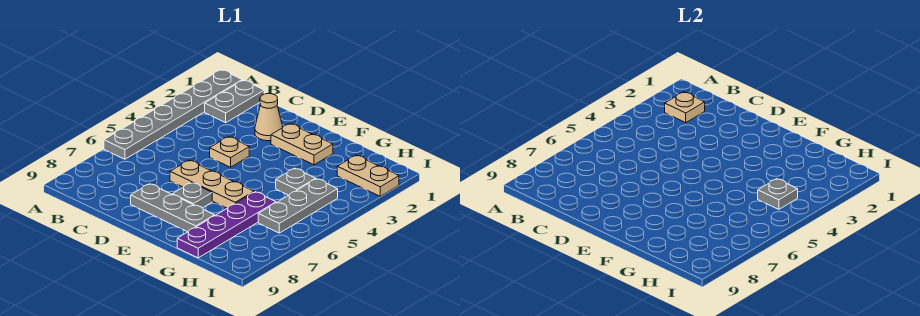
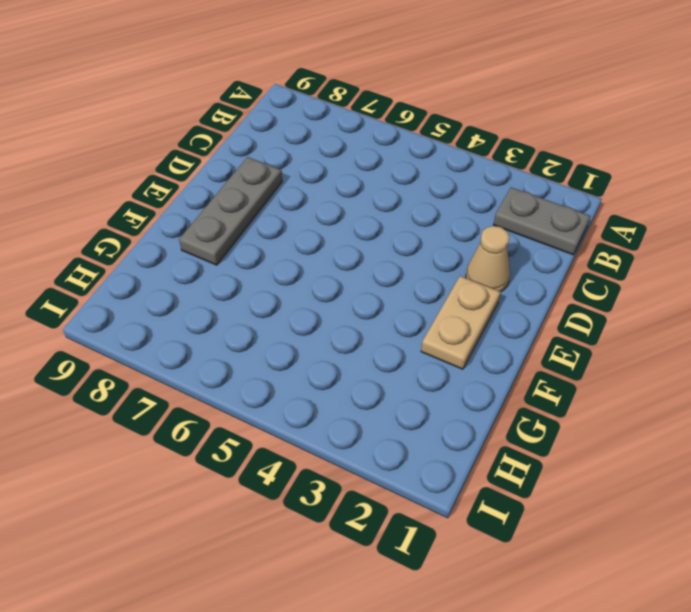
none -> grey 1x6 plate [104,70,242,159]
none -> tan 1x1 plate [210,137,249,167]
none -> tan 1x3 plate [170,160,254,208]

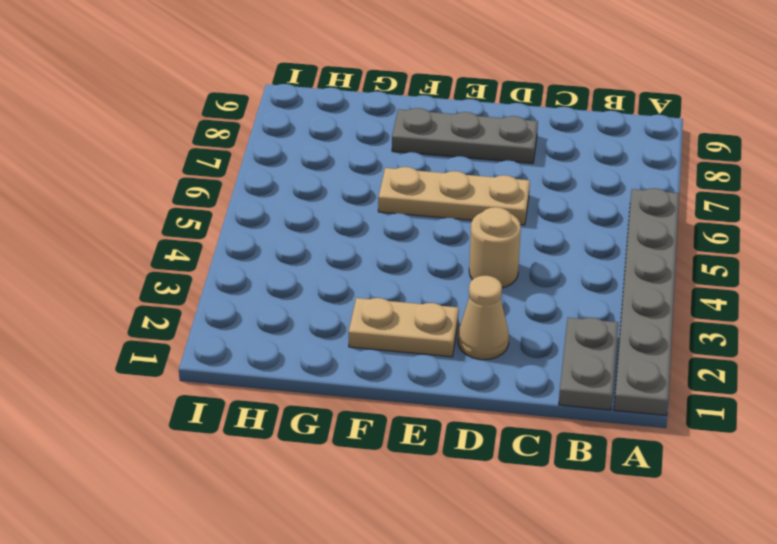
tan 1x1 round brick [469,207,521,288] -> tan 1x1 plate [210,137,249,167]
none -> grey 1x1 plate [172,183,212,208]
none -> grey 1x1 plate [276,168,316,195]
none -> purple 1x4 plate [177,192,276,258]

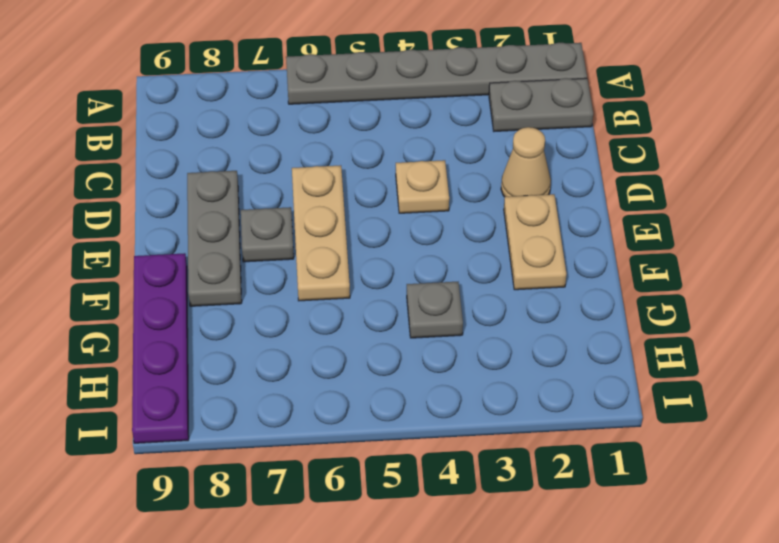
purple 1x4 plate [132,253,189,443] -> purple 1x4 plate turned to [177,192,276,258]
none -> tan 1x2 plate [337,155,399,196]
none -> grey 1x3 plate [258,179,338,233]
none -> tan 1x1 plate [665,92,705,123]

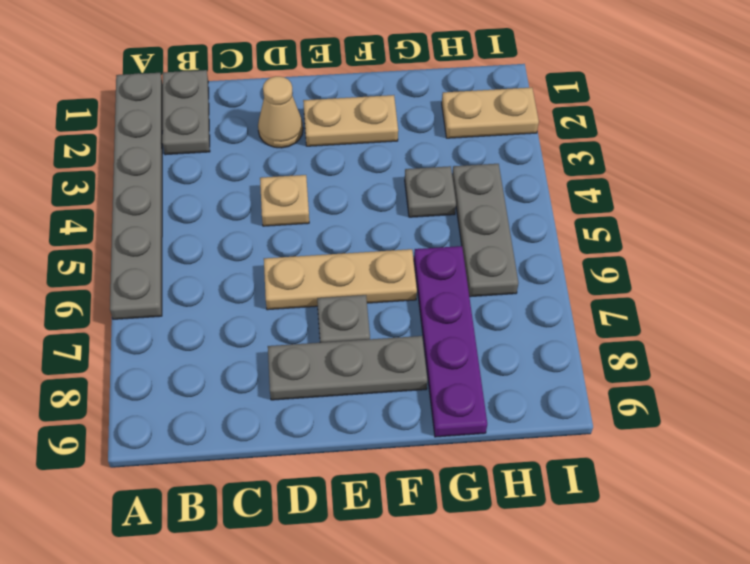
none -> tan 1x1 plate [665,92,705,123]
none -> grey 1x1 plate [758,179,798,209]

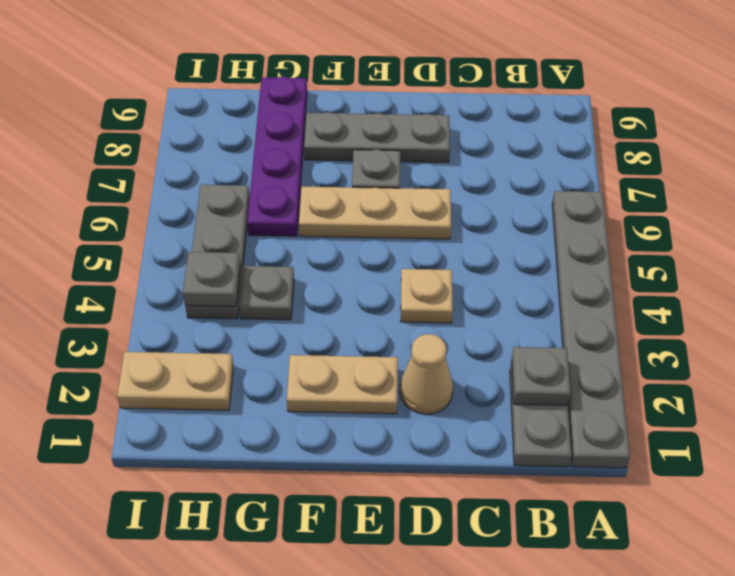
grey 1x1 plate [512,347,571,405] -> tan 1x1 plate [665,92,705,123]

